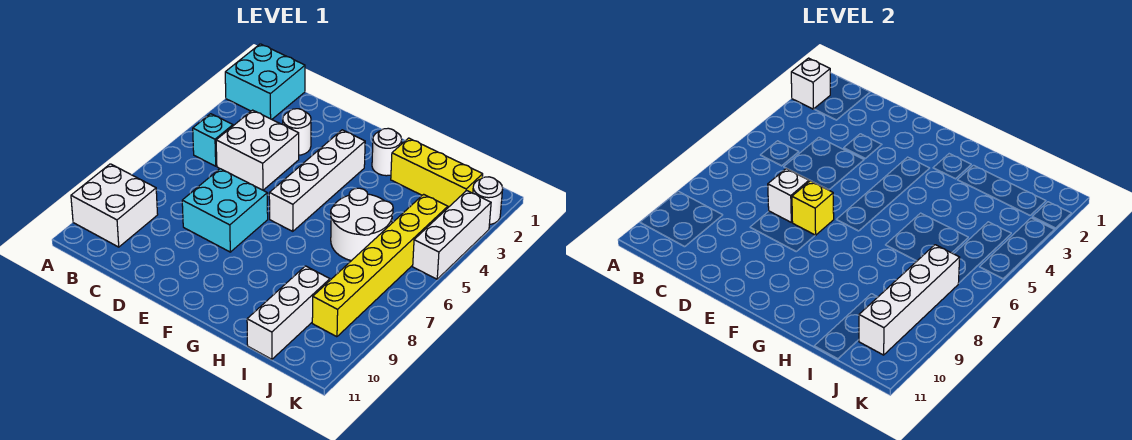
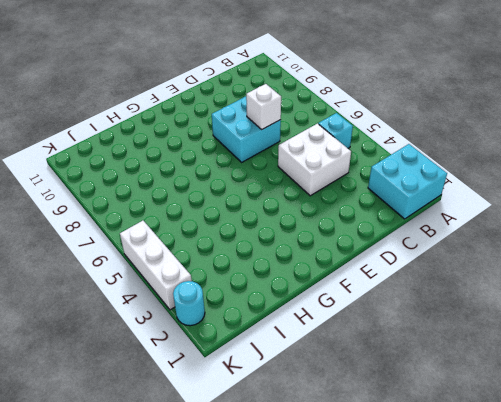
cyan 1x1 round brick [173,281,205,326] -> white 1x1 round brick [473,177,503,225]
none -> white 2x2 brick [71,164,158,247]
none -> white 1x1 round brick [283,109,311,155]
none -> white 1x4 brick [269,130,365,231]

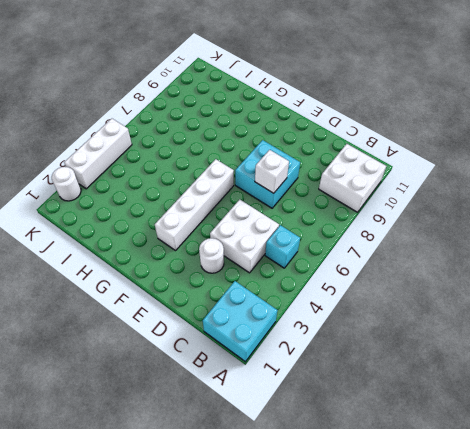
none -> white 1x1 round brick [372,128,402,176]
none -> yellow 1x3 brick [391,138,483,207]
none -> white 2x2 round brick [331,188,393,261]

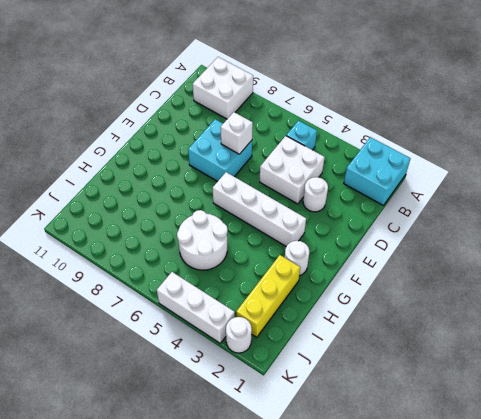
none -> white 1x3 brick [247,266,330,359]
none -> yellow 1x6 brick [312,194,448,337]
none -> white 1x1 brick [791,58,830,109]

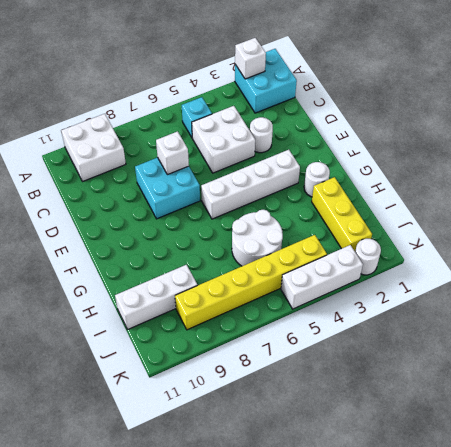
none -> yellow 1x1 brick [792,181,834,235]
none -> white 1x4 brick [859,245,960,355]

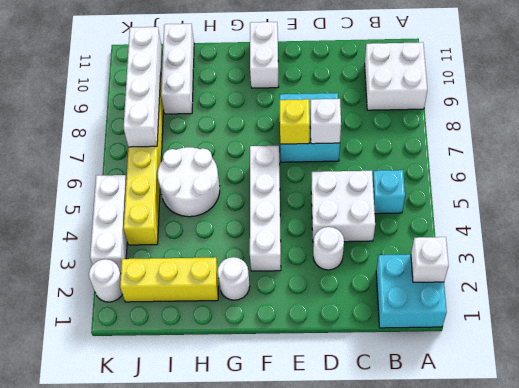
white 1x2 brick [250,22,279,88] -> none

